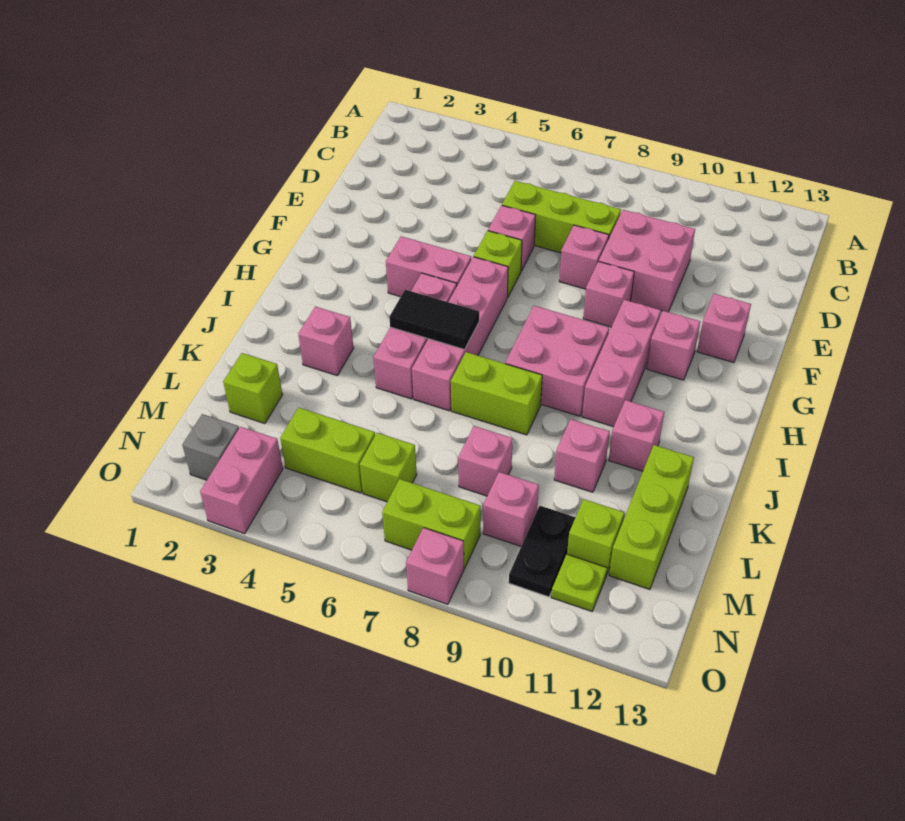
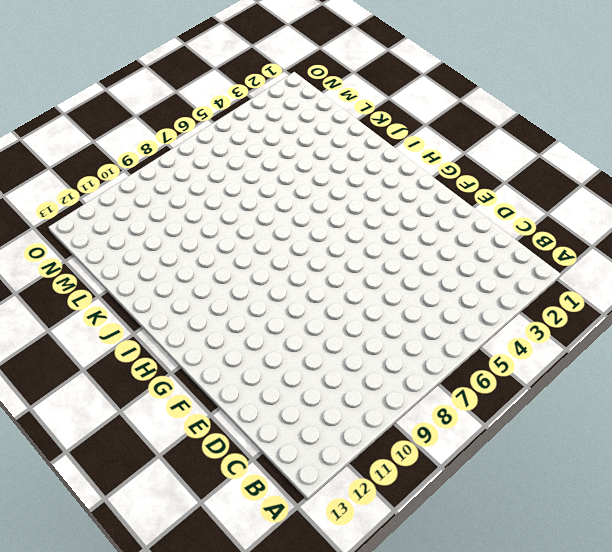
none -> lime 1x3 brick [502,181,621,253]
none -> pink 2x2 brick [599,210,695,312]
none -> pink 1x1 brick [488,205,536,271]
none -> pink 1x1 brick [559,225,609,289]

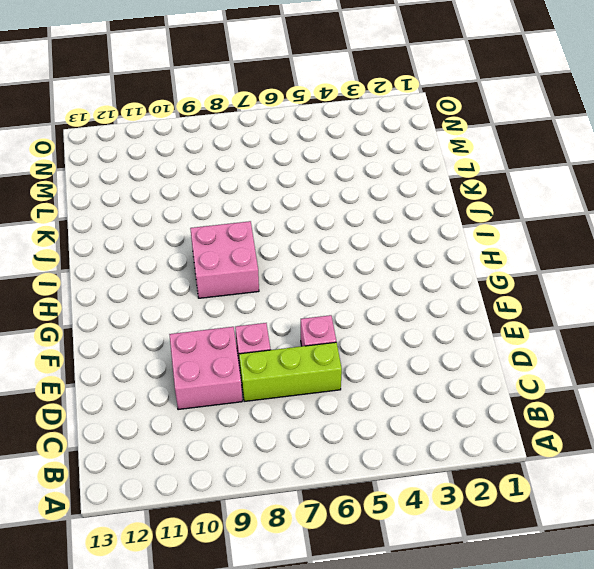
none -> lime 1x1 brick [474,231,522,297]
none -> pink 1x1 brick [583,261,634,327]
none -> pink 1x1 brick [697,294,751,363]
none -> pink 1x2 brick [386,236,471,297]

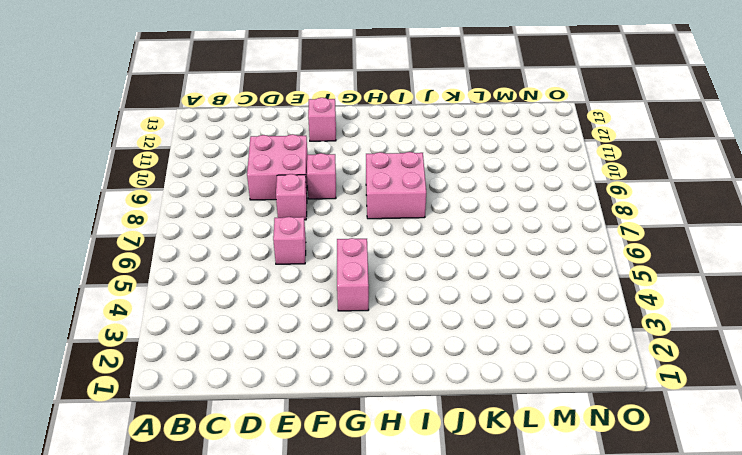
none -> lime 1x3 brick [502,181,621,253]
none -> lime 1x1 brick [474,231,522,297]
none -> pink 1x4 brick [412,257,508,411]
none -> pink 1x3 brick [582,300,661,427]

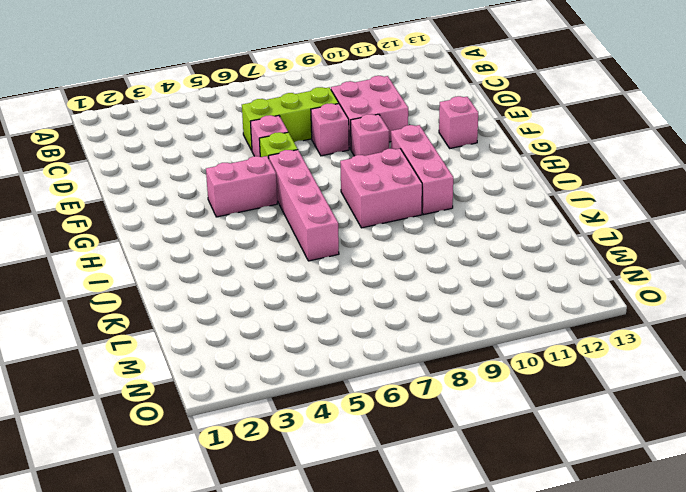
none -> pink 1x1 brick [647,311,700,380]
none -> pink 1x3 brick [373,273,457,399]
none -> pink 1x1 brick [298,307,354,375]
none -> lime 1x2 brick [451,352,542,435]

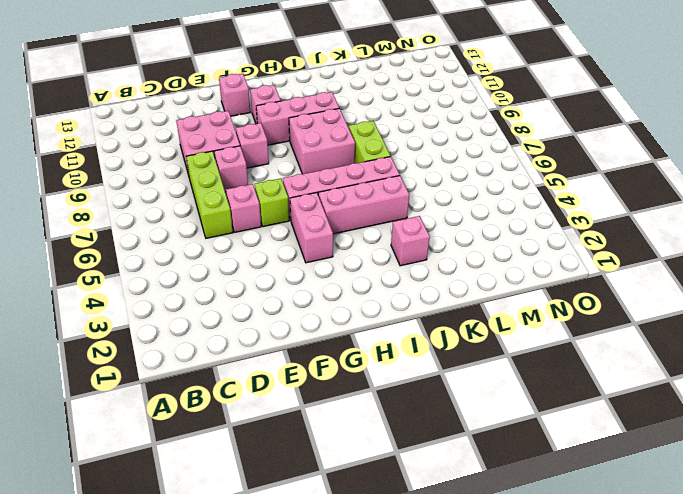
none -> pink 1x1 brick [609,400,664,471]
none -> pink 1x1 brick [554,419,610,492]
none -> lime 1x3 brick [609,445,694,589]
none -> lime 1x1 brick [223,353,282,423]

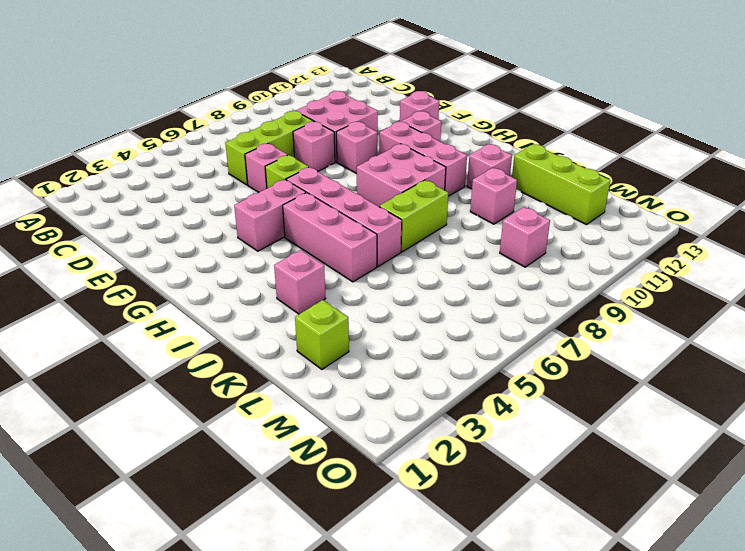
none -> pink 1x1 brick [458,426,513,496]
none -> lime 1x2 brick [280,408,375,493]
none -> lime 1x1 brick [360,433,417,502]
none -> black 1x2 plate [509,506,576,597]

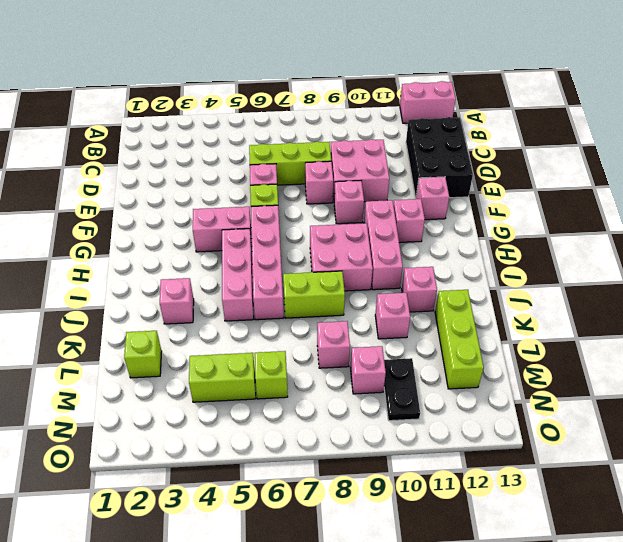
pink 1x2 brick [400,81,456,123] -> pink 1x2 brick turned to [200,427,283,534]
black 2x3 brick [406,117,473,198] -> none
none -> lime 1x1 brick [567,499,624,574]
none -> grey 1x1 brick [182,414,239,480]
none -> lime 1x2 brick [382,479,481,568]
none -> lime 1x1 plate [551,554,607,611]

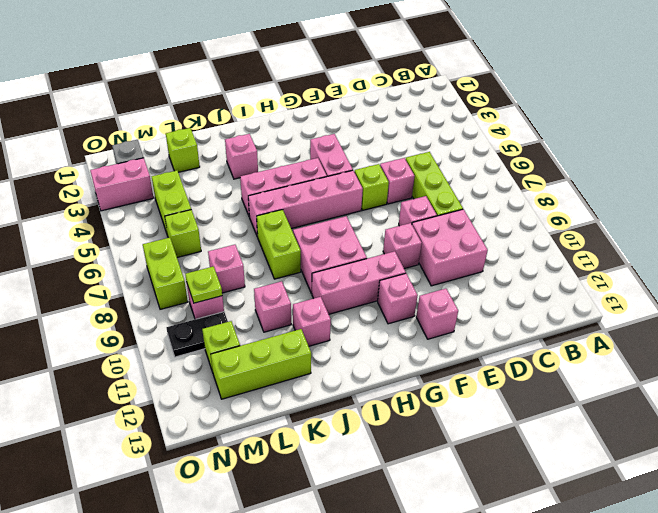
lime 1x1 plate [185,266,222,303] -> lime 1x1 plate moved to [551,554,607,611]
none -> pink 1x1 brick [406,528,464,604]
none -> black 1x2 tile [389,290,479,349]

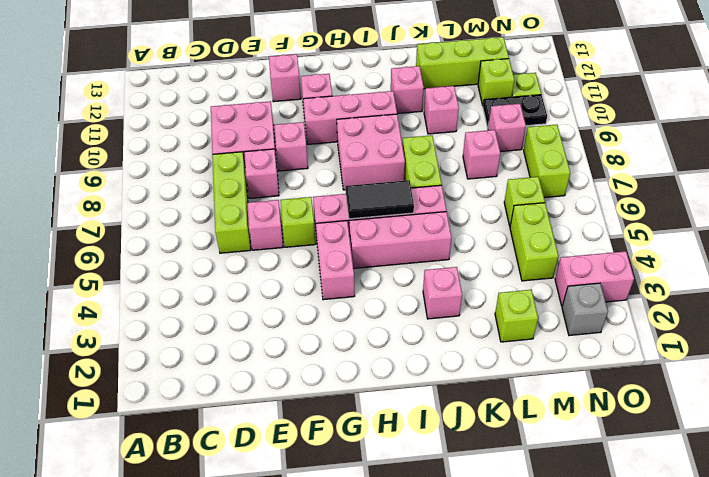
black 1x2 tile [346,180,414,219] -> black 1x2 tile turned to [389,290,479,349]
none -> pink 1x1 brick [406,528,464,604]

